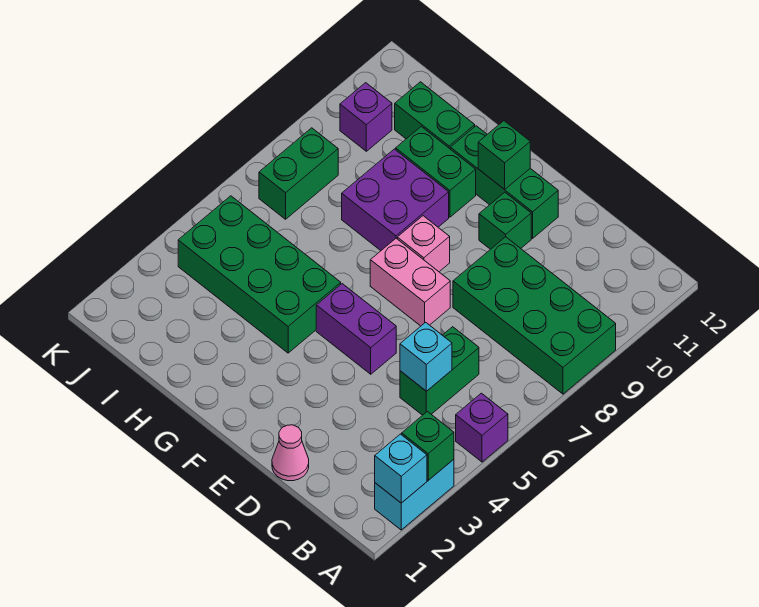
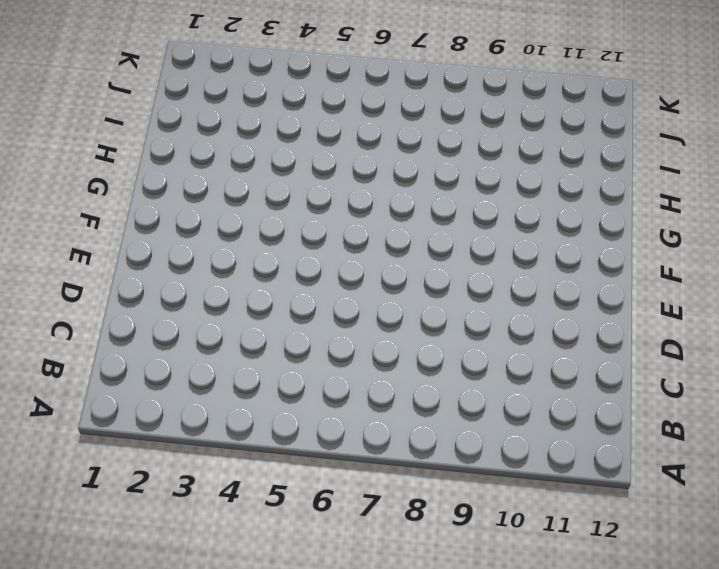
none -> cyan 1x2 brick [375,459,454,530]
none -> purple 1x1 brick [456,393,508,462]
none -> green 2x4 brick [453,237,616,394]

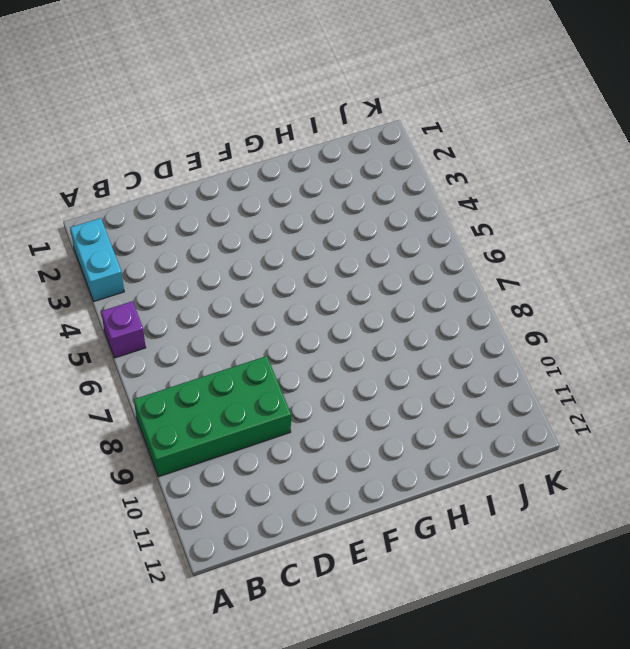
none -> green 1x2 brick [400,327,479,415]
none -> pink 1x1 cone [272,425,309,481]
none -> purple 1x2 brick [316,284,396,374]

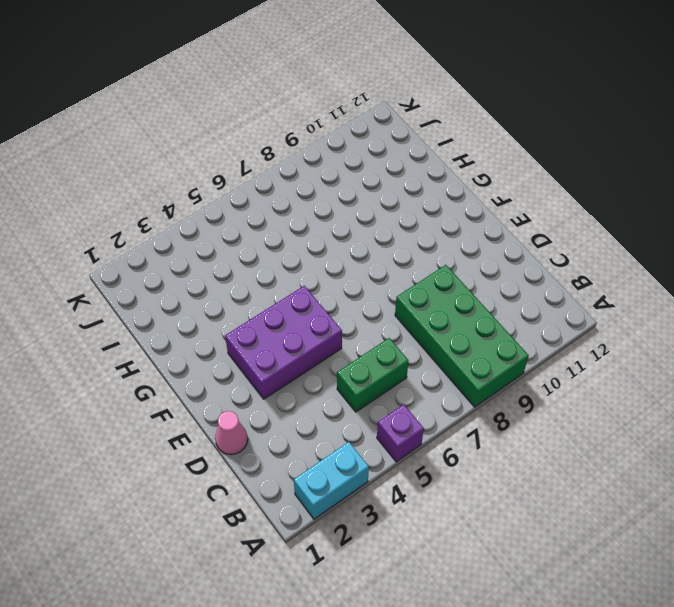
purple 2x3 brick [225,286,342,399] -> purple 1x2 brick [316,284,396,374]
none -> pink 1x2 brick [370,238,450,326]
none -> green 1x1 brick [479,192,531,249]
none -> green 1x3 brick [450,126,558,238]

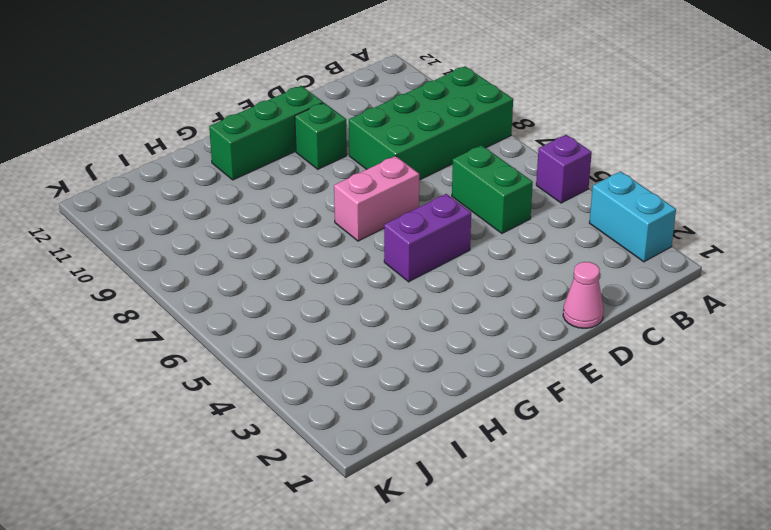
none -> pink 1x1 brick [397,216,450,272]
none -> green 2x4 brick [178,196,341,353]
none -> purple 2x2 brick [342,149,449,251]

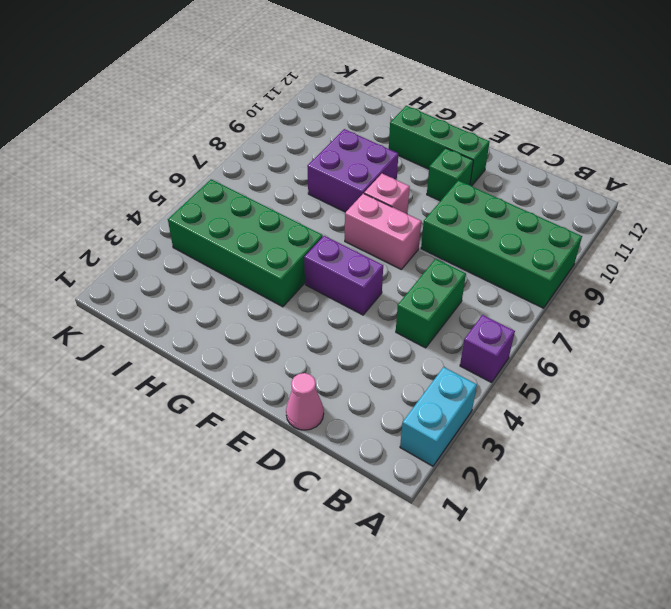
none -> green 1x2 brick [396,126,476,217]
none -> green 1x2 brick [395,82,475,149]
none -> green 1x2 brick [259,128,338,219]

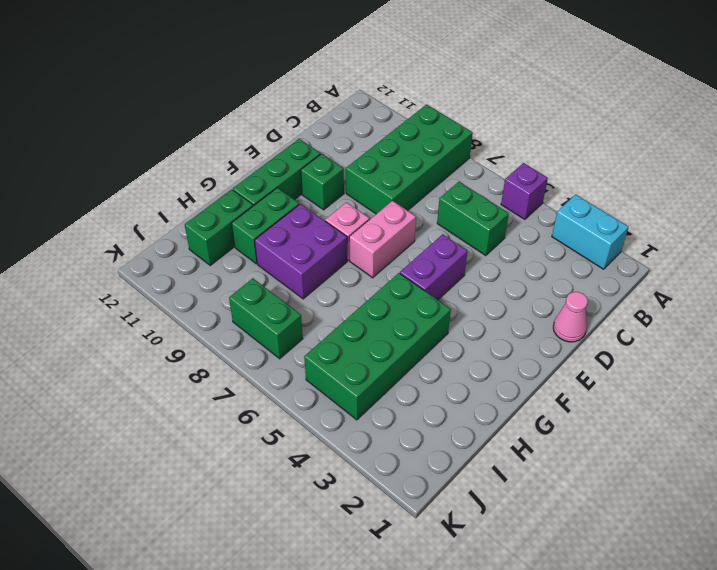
none -> purple 1x1 brick [340,83,392,151]
none -> cyan 1x1 brick [375,434,427,503]
none -> green 1x1 brick [402,412,454,480]

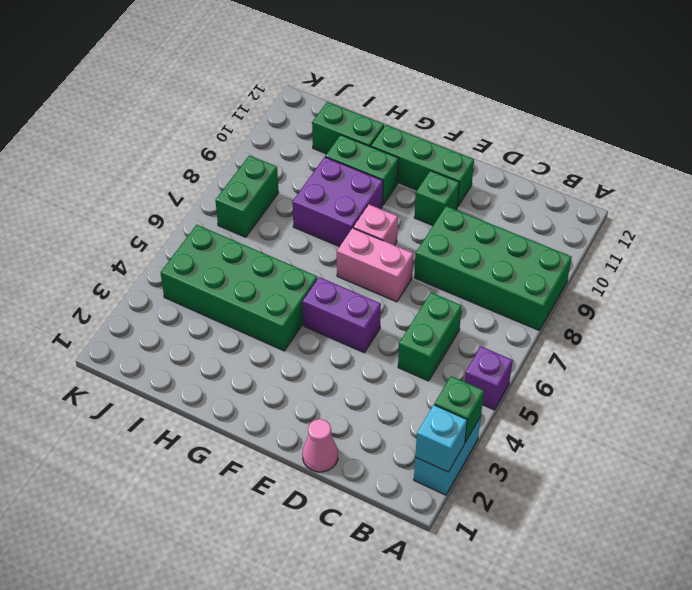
none -> purple 1x1 brick [340,83,392,151]
none -> cyan 1x1 brick [400,322,452,391]
none -> green 1x1 brick [478,121,530,189]

